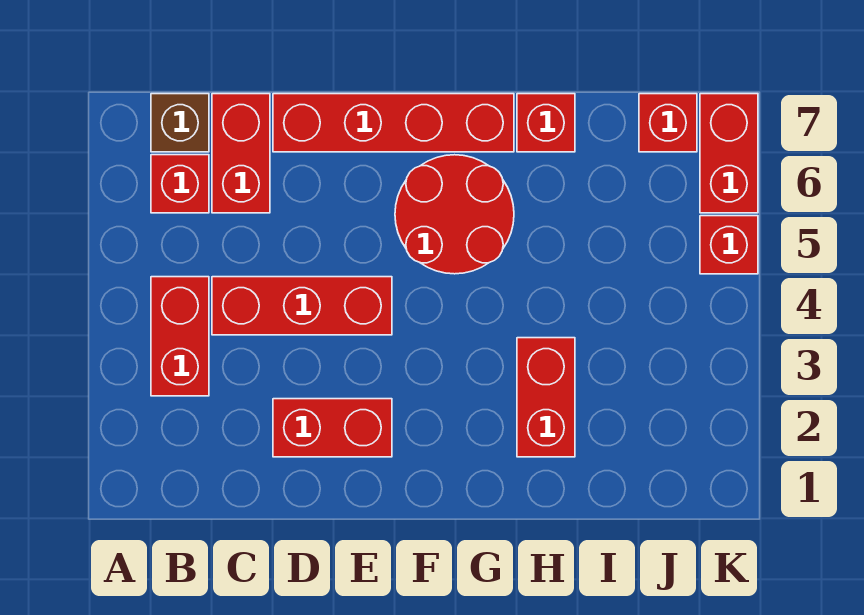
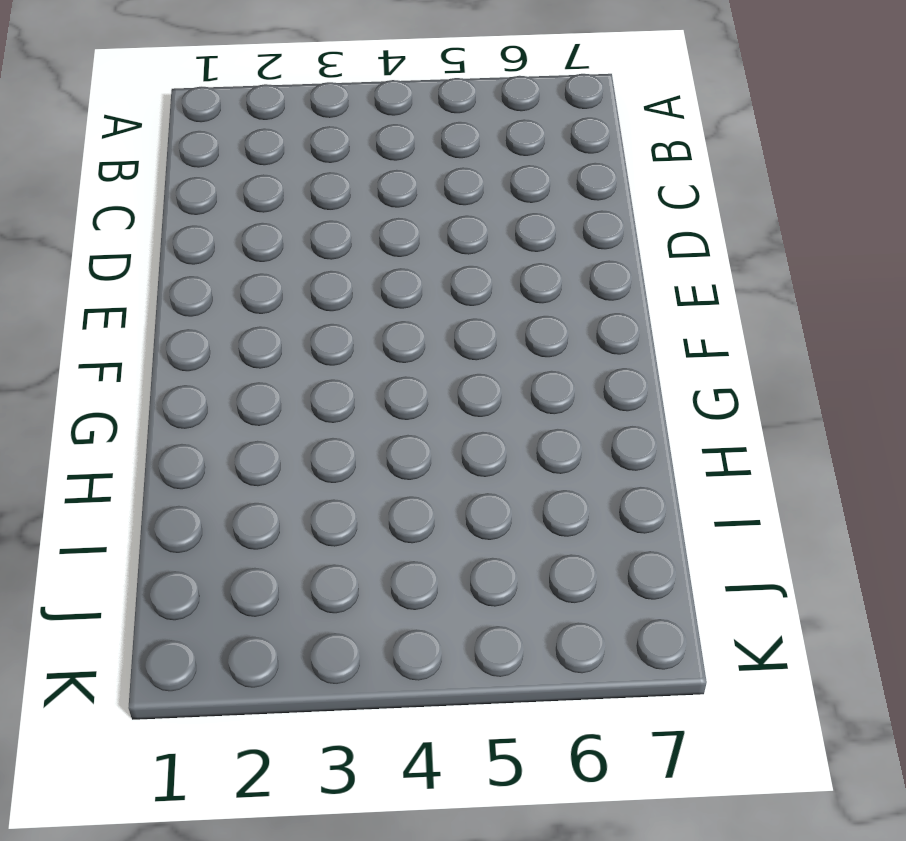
none -> red 1x2 brick [151,277,209,396]
none -> red 1x1 brick [151,155,209,213]
none -> brown 1x1 brick [151,94,209,152]

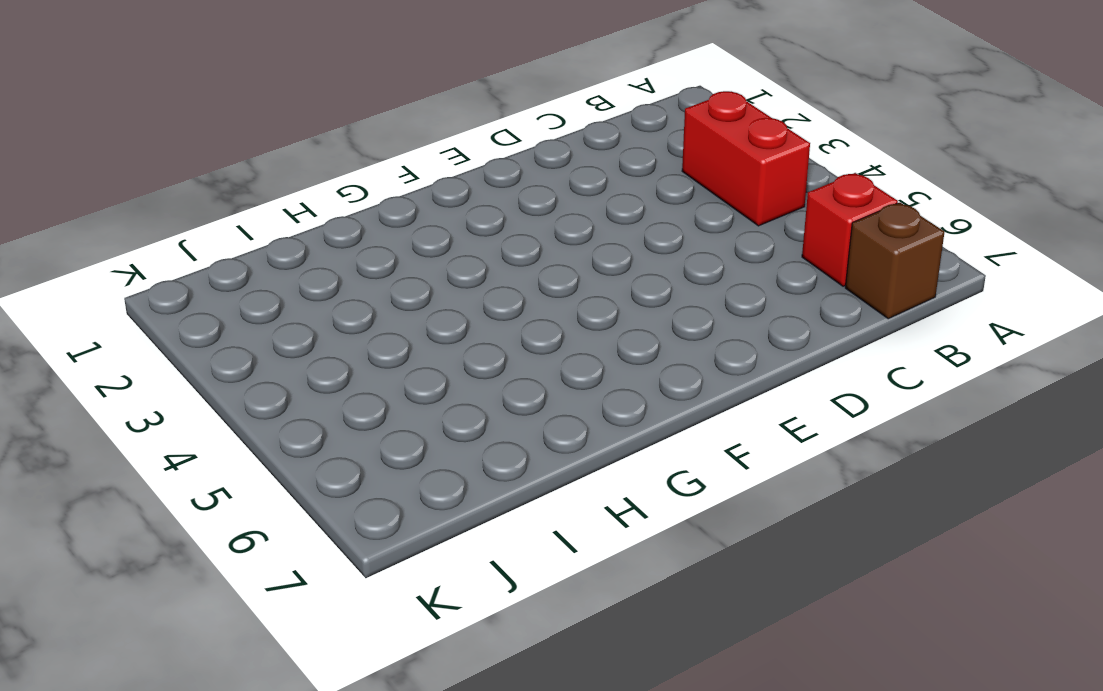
none -> red 1x3 brick [212,277,392,335]
none -> red 1x2 brick [212,94,270,213]
none -> red 1x2 brick [273,399,392,457]

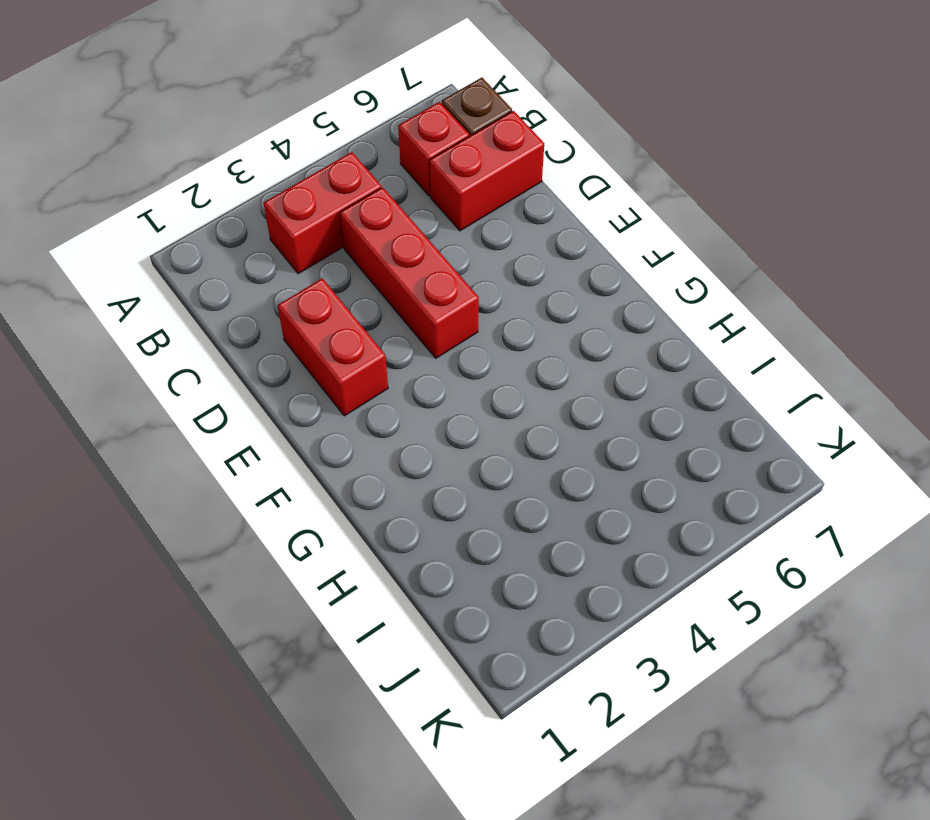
none -> red 1x4 brick [273,94,514,152]
none -> red 2x2 round brick [395,155,514,274]
none -> red 1x2 brick [517,338,575,457]

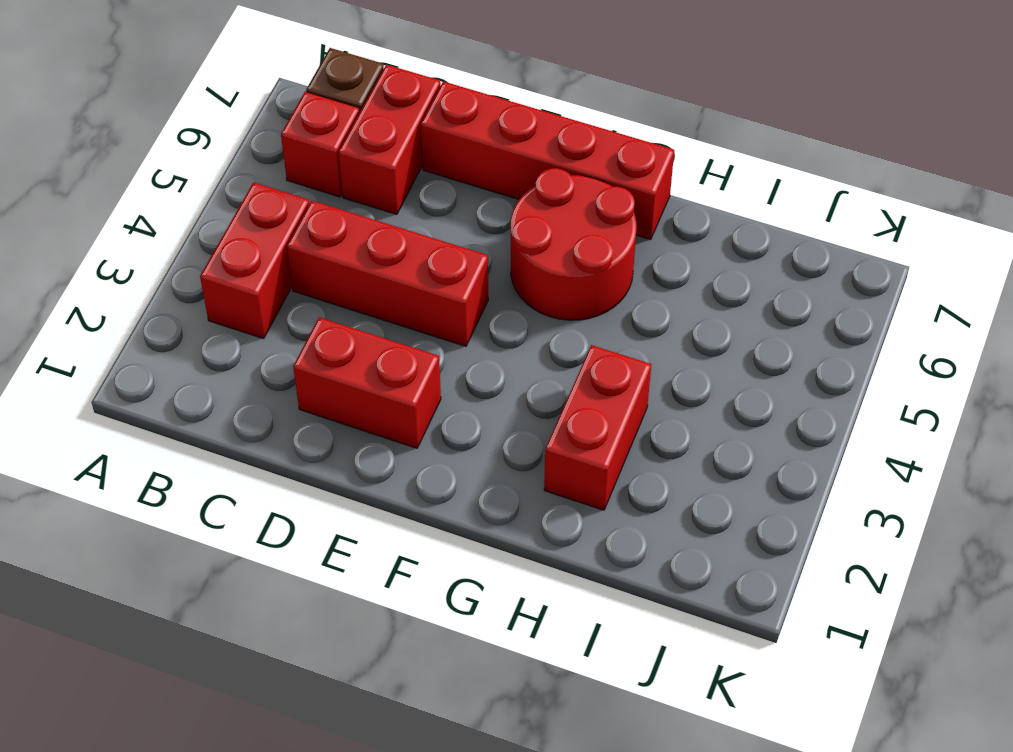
none -> red 1x1 brick [517,94,575,152]
none -> red 1x1 brick [639,94,697,152]
none -> red 1x1 brick [700,216,758,274]

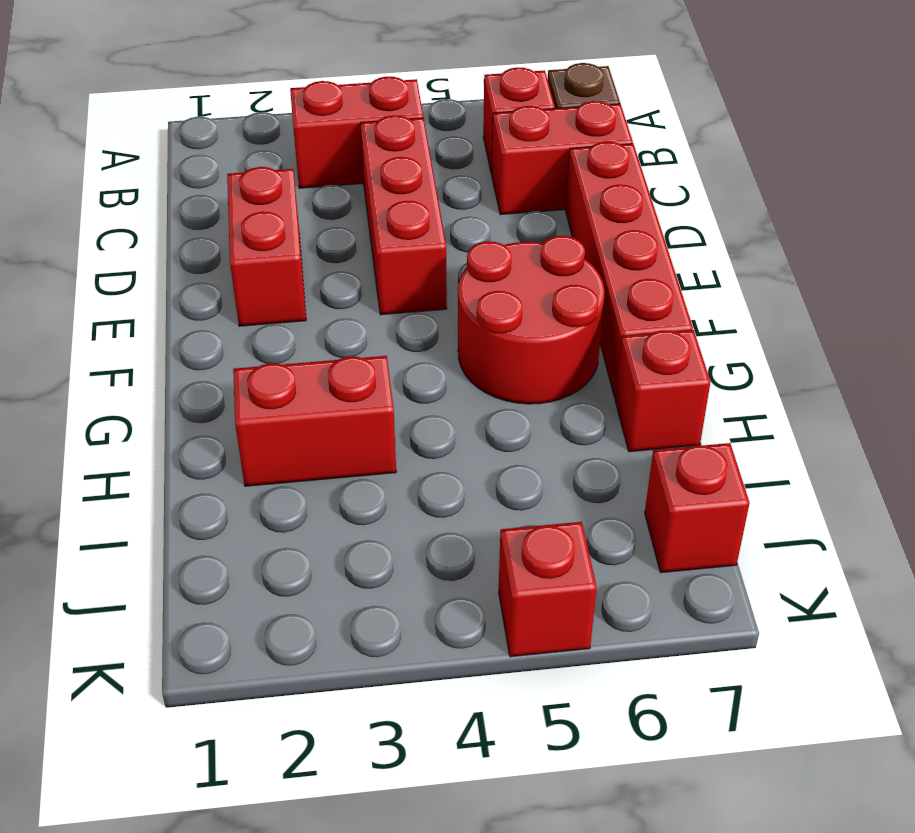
none -> red 1x2 brick [700,94,758,213]

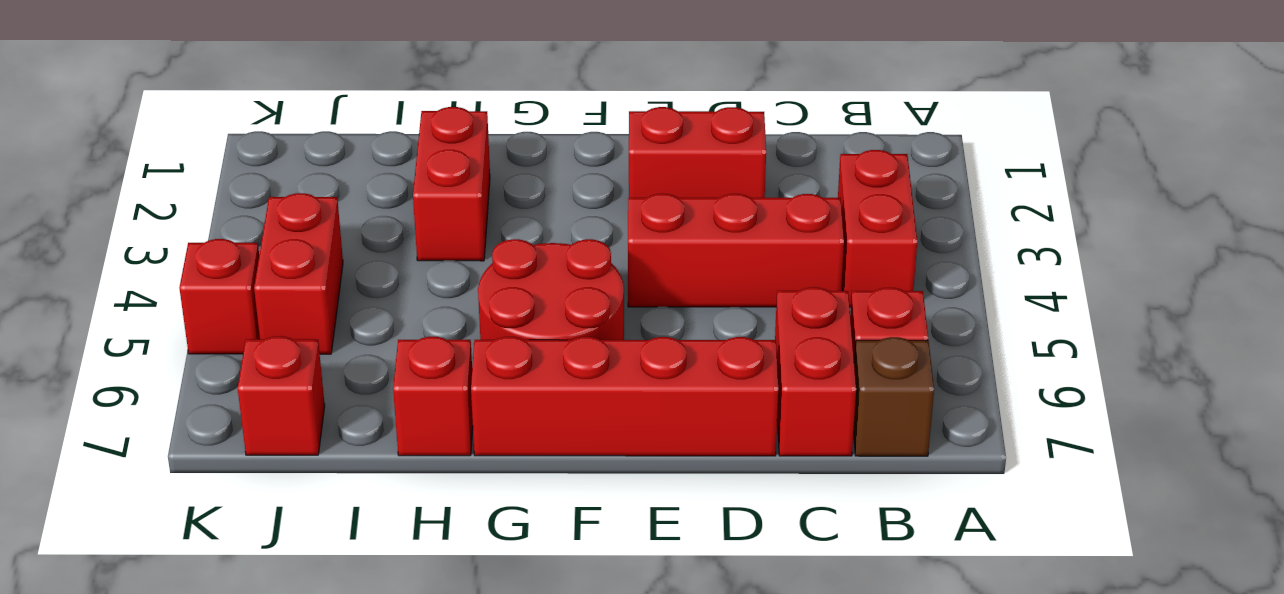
red 1x2 brick [254,193,343,354] -> red 1x2 brick moved to [700,94,758,213]

